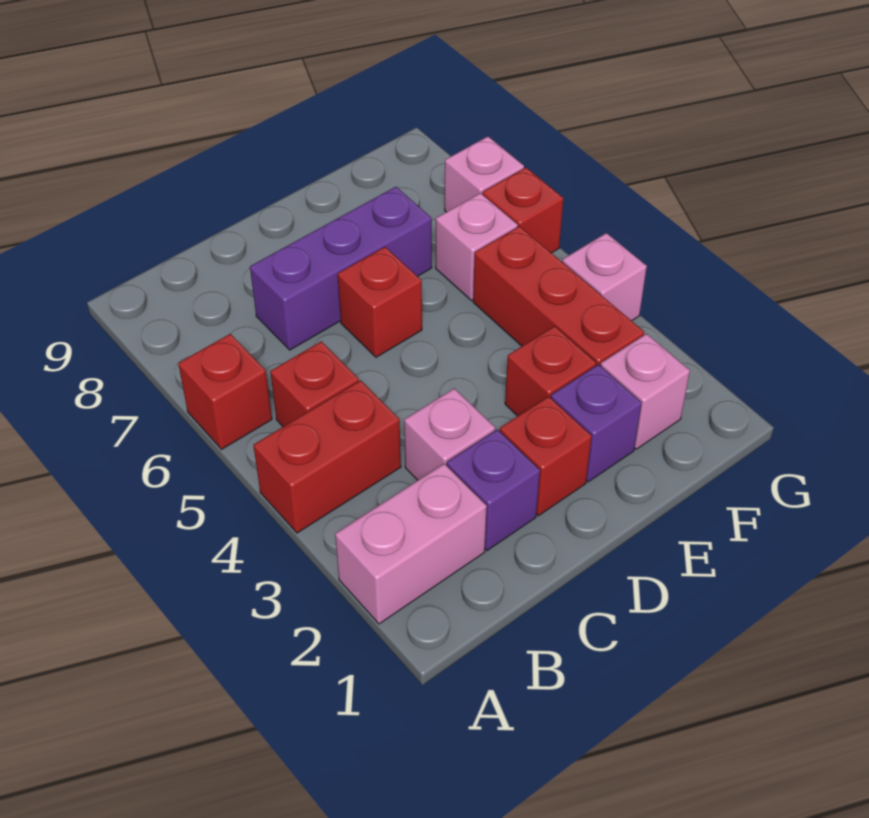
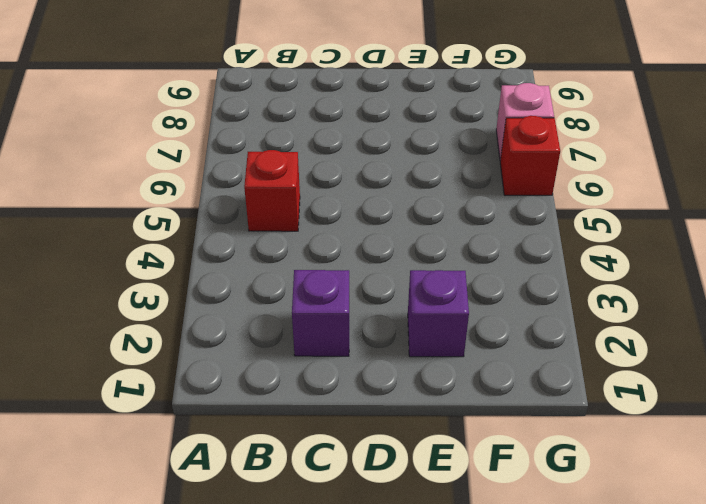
none -> pink 1x2 brick [335,464,487,624]
none -> red 1x2 brick [253,381,401,533]
none -> red 1x1 brick [178,334,272,449]

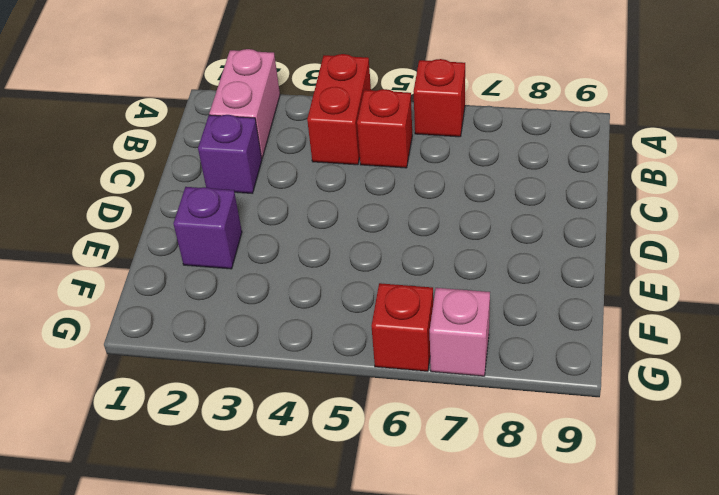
none -> pink 1x1 brick [404,388,495,480]
none -> purple 1x3 brick [250,187,432,350]
none -> red 1x1 brick [500,396,592,516]

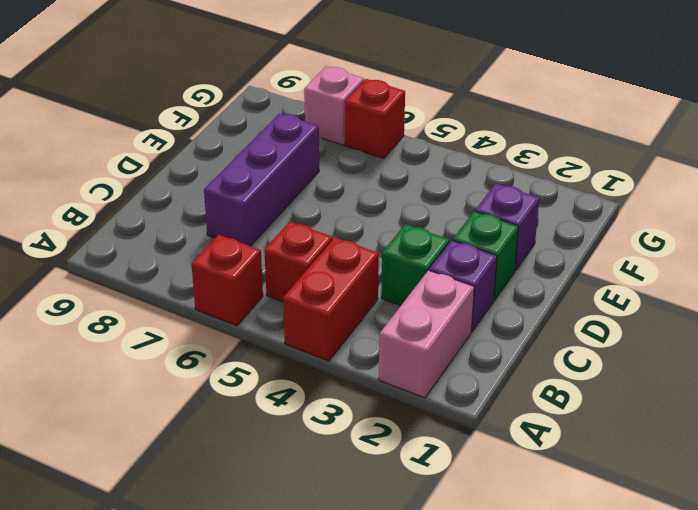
green 1x1 brick [381,224,449,306] -> pink 1x1 brick [404,388,495,480]
green 1x1 brick [453,211,519,300] -> red 1x1 brick [500,396,592,516]
none -> red 1x1 brick [338,247,422,357]
none -> red 1x1 brick [505,326,596,416]
none -> pink 1x1 brick [600,334,690,449]

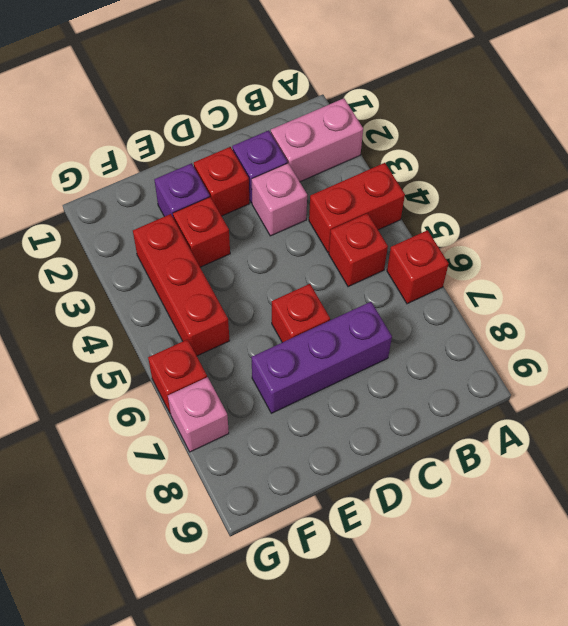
none -> pink 1x1 brick [600,334,690,449]
none -> pink 1x1 brick [436,193,518,301]
none -> pink 1x1 brick [562,233,647,321]

